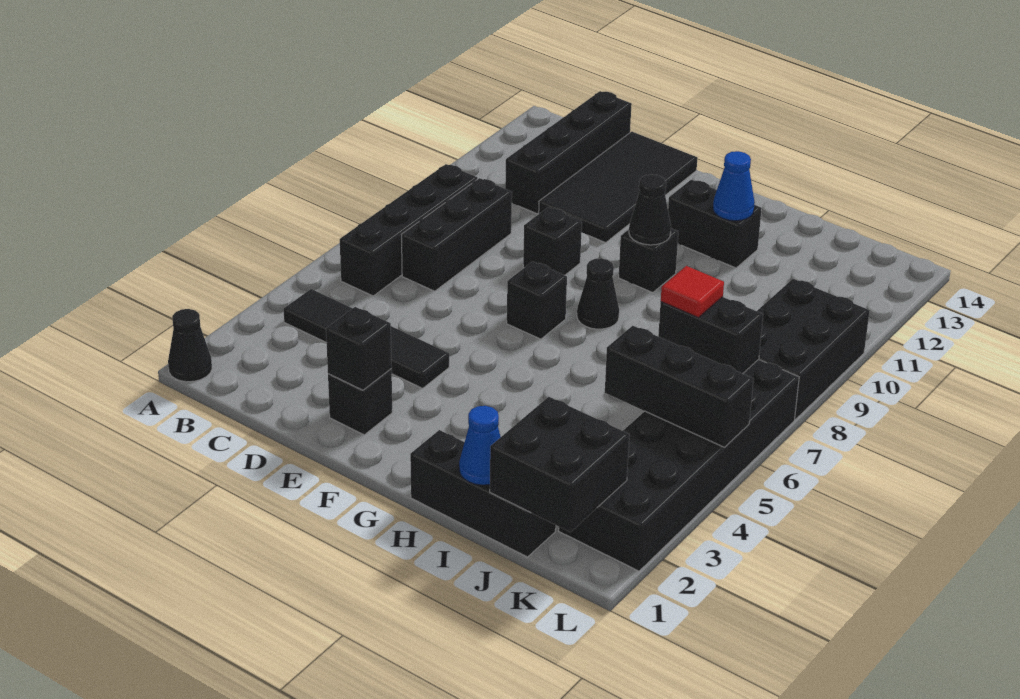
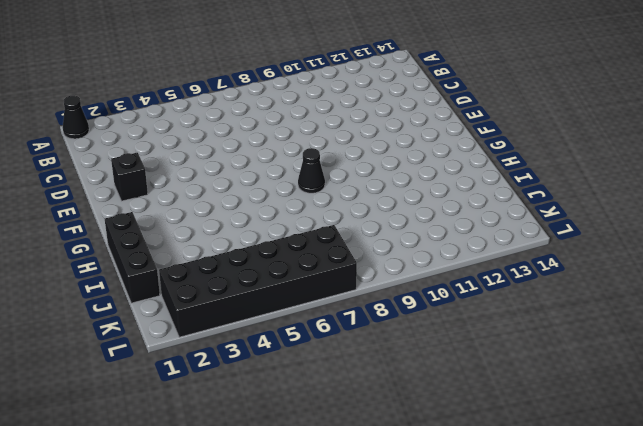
none -> black 1x4 tile [283,289,449,388]
none -> black 1x4 brick [340,164,478,296]
none -> black 1x3 brick [402,178,512,291]

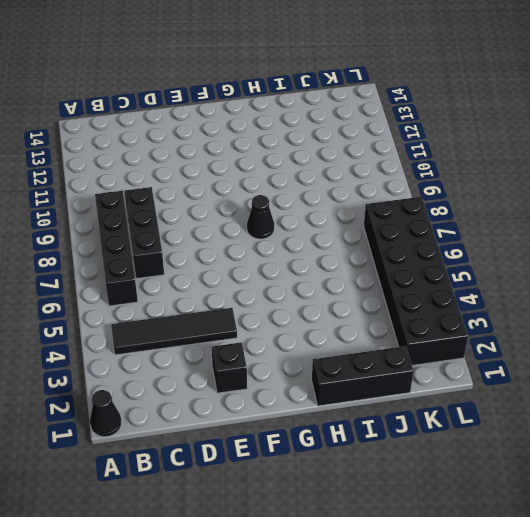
none -> black 1x4 brick [505,91,632,214]
none -> black 2x4 tile [539,132,697,243]
none -> black 1x1 brick [523,207,582,275]

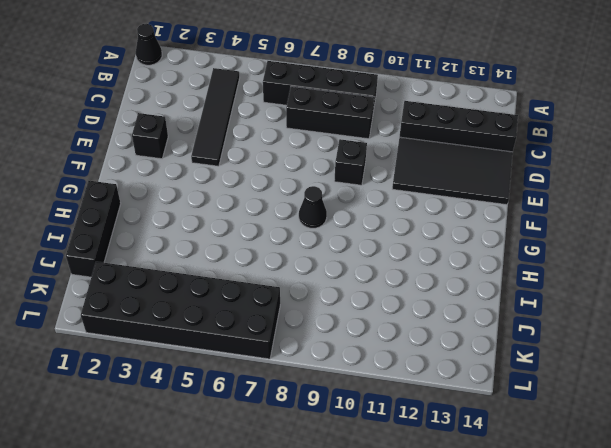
none -> black 1x1 brick [507,261,567,339]
none -> black 1x1 brick [619,228,678,293]
none -> black 1x2 brick [668,180,762,268]

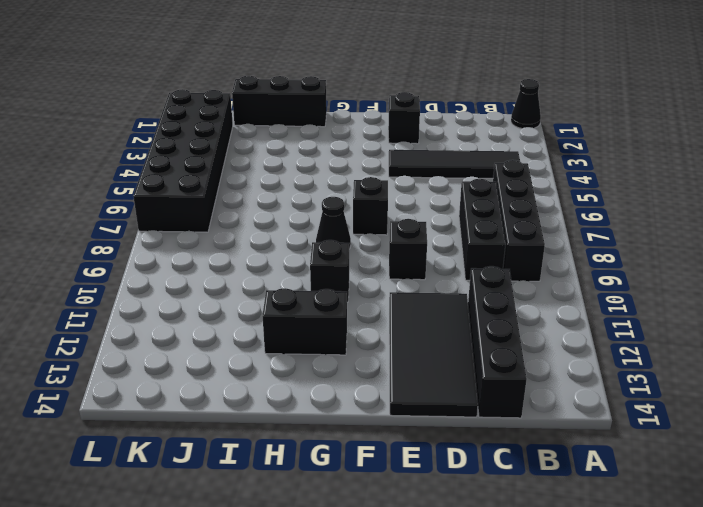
none -> black 2x3 brick [757,279,870,419]
none -> black 1x1 brick [326,307,392,390]
none -> black 1x1 cone [629,175,671,245]

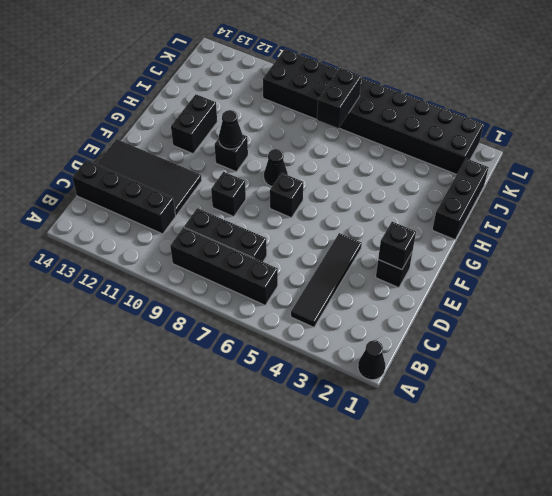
none -> blue 1x1 cone [713,151,755,221]
none -> blue 1x1 cone [459,406,501,485]
none -> black 2x2 brick [490,397,630,532]

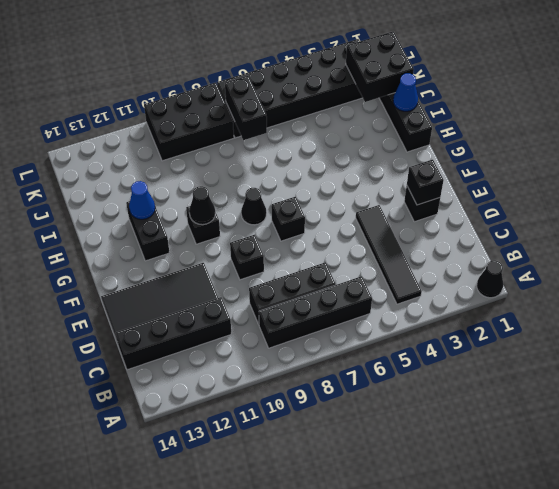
none -> black 1x3 brick [605,326,754,447]
none -> red 1x1 tile [661,266,724,318]

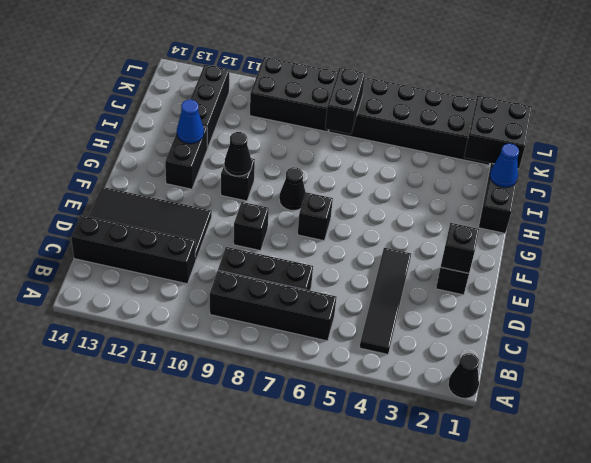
black 1x3 brick [190,65,229,148] -> black 1x3 brick moved to [605,326,754,447]
none -> red 1x1 tile [661,266,724,318]

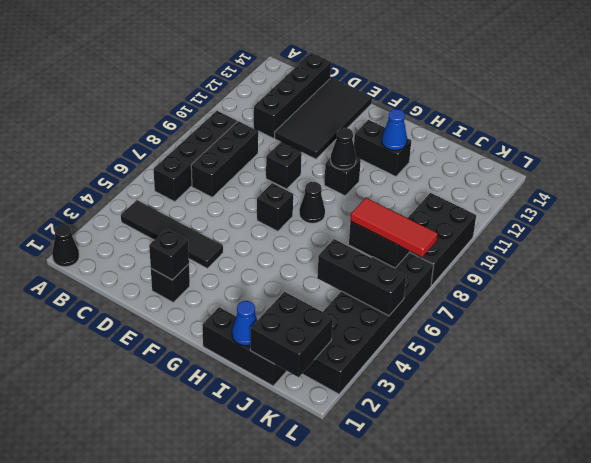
red 1x3 tile [350,198,438,257] -> red 1x1 tile [661,266,724,318]

